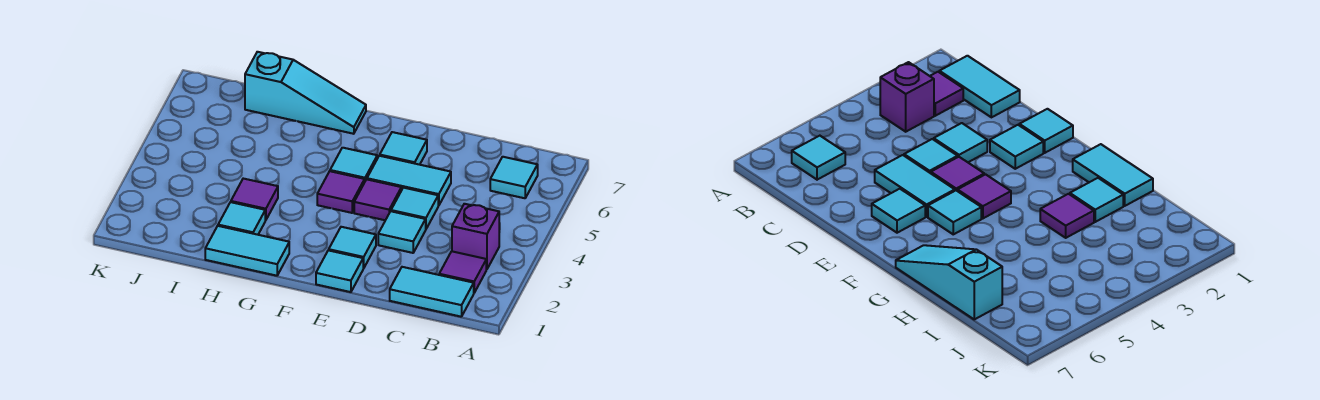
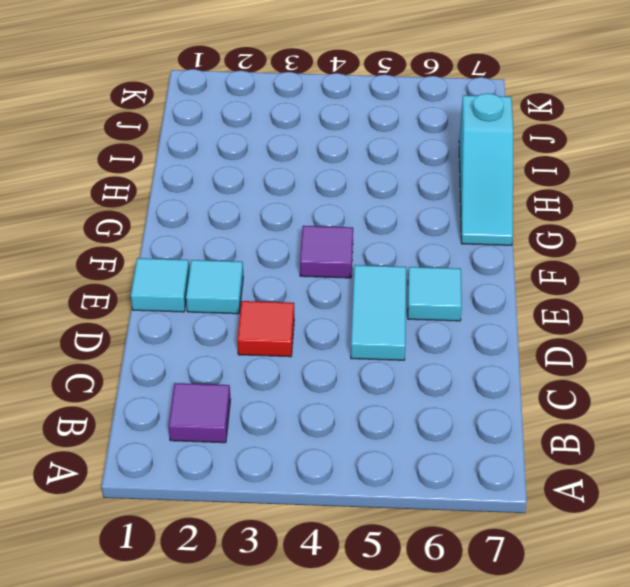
red 1x1 tile [237,301,294,357] -> cyan 1x1 tile [378,211,426,253]
none -> cyan 1x2 tile [390,267,474,317]
none -> purple 1x1 brick [452,204,499,269]
none -> cyan 1x1 tile [490,157,538,198]

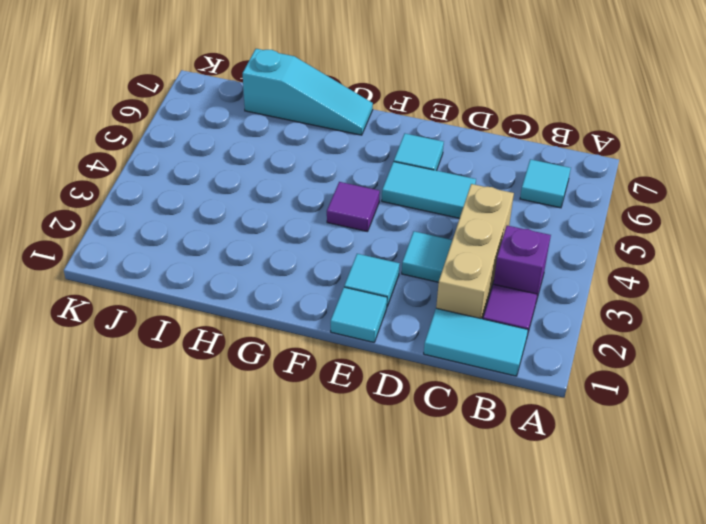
tan 1x3 brick [436,184,514,319] -> none
none -> cyan 1x1 tile [391,188,438,229]
none -> purple 1x1 tile [354,179,401,220]
none -> cyan 1x1 tile [330,148,377,181]

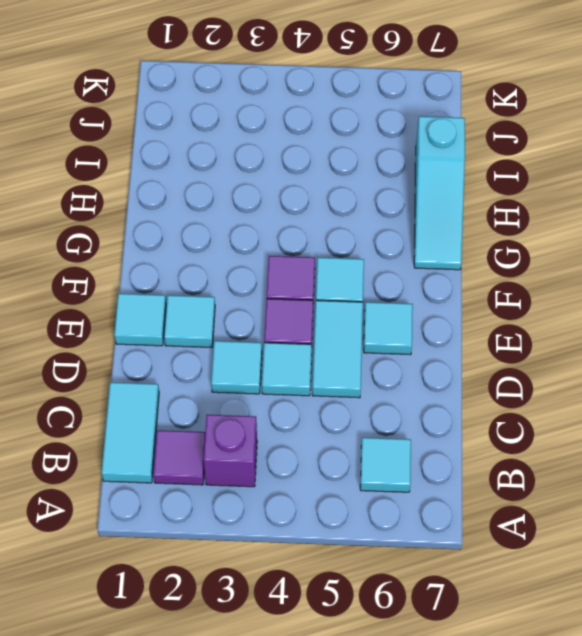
none -> cyan 1x2 tile [205,226,289,276]
none -> cyan 1x1 tile [218,202,265,235]
none -> purple 1x1 tile [231,179,278,220]

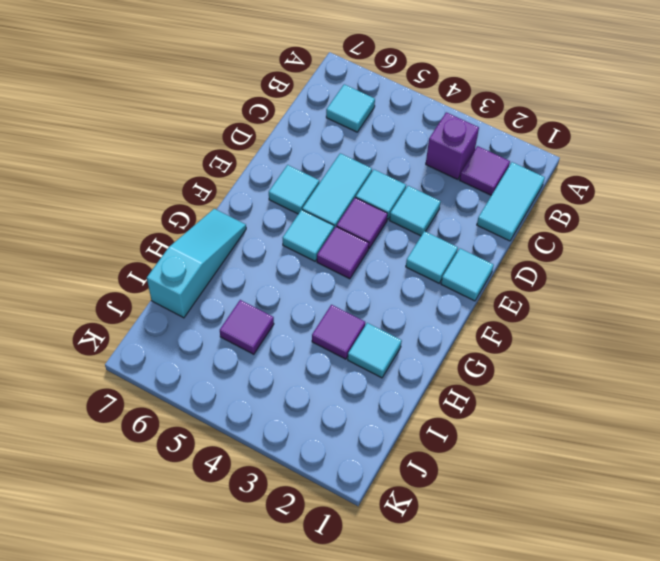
purple 1x1 tile [220,300,274,354] -> none
none -> cyan 1x2 tile [205,226,289,276]

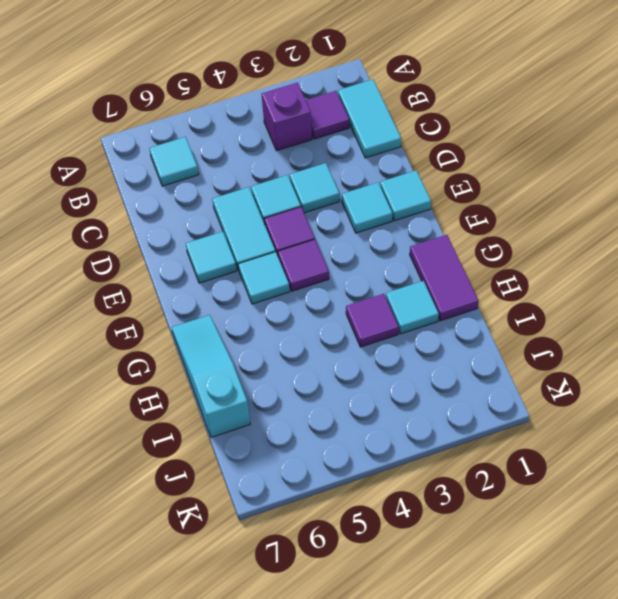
purple 1x2 tile [410,235,478,321] -> cyan 1x2 tile [205,226,289,276]

